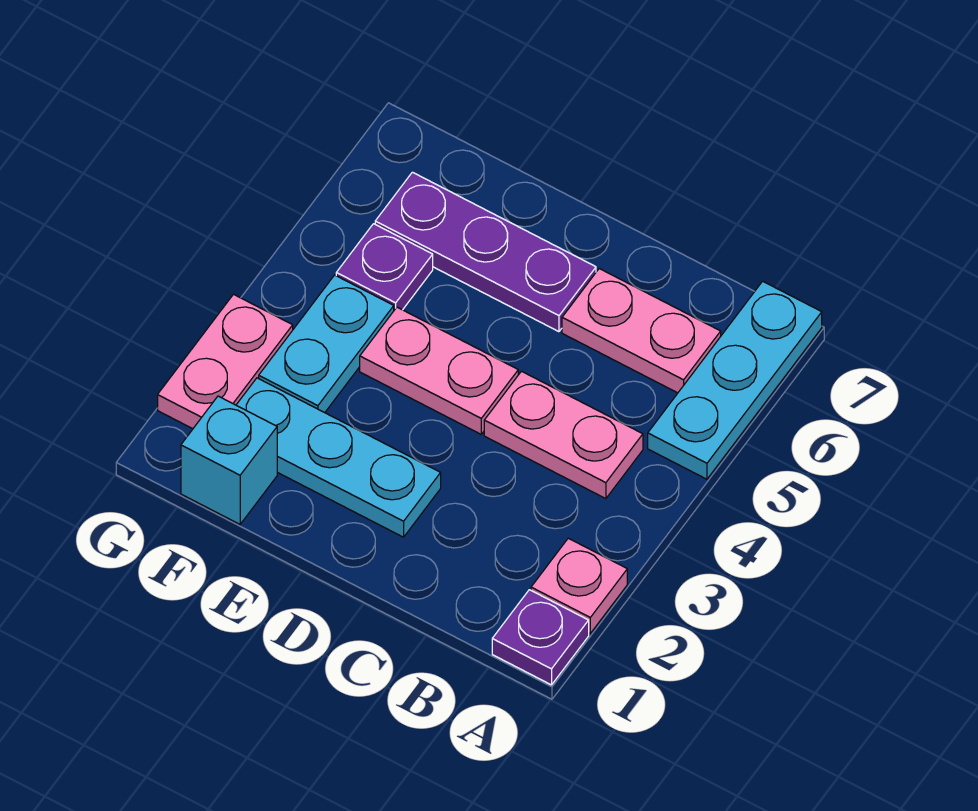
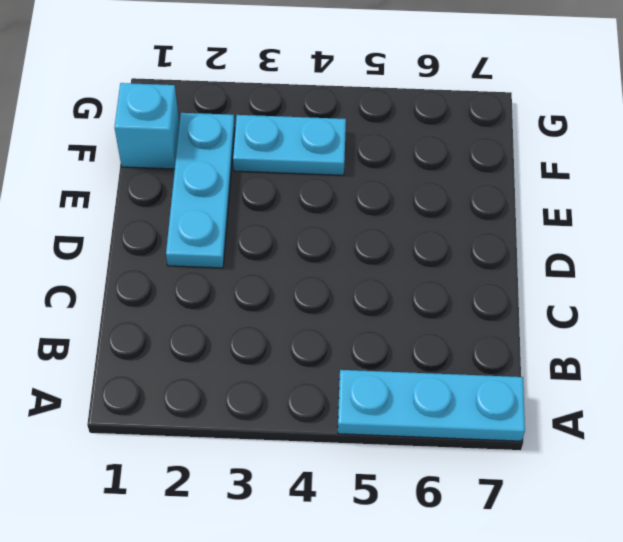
none -> purple 1x1 plate [492,590,589,685]
none -> pink 1x1 plate [531,538,627,633]
none -> pink 1x2 plate [484,371,643,499]

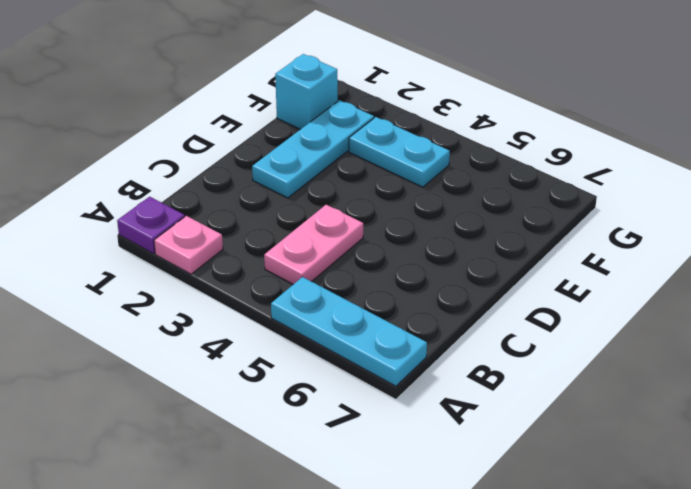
none -> pink 1x2 plate [562,269,721,393]
none -> pink 1x2 plate [360,307,518,434]
none -> purple 1x3 plate [375,172,596,332]

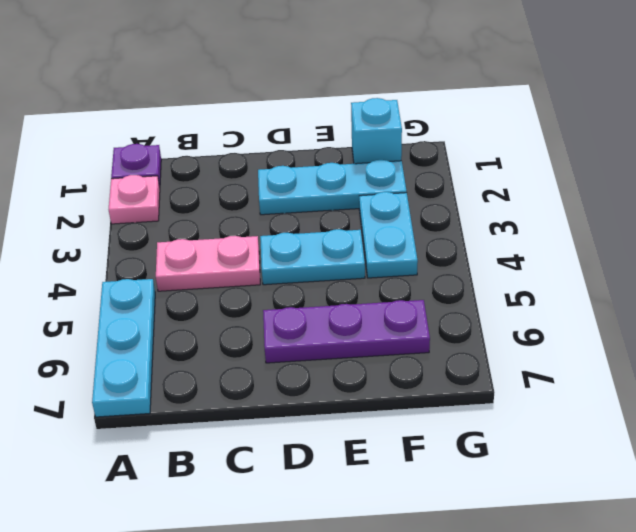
cyan 1x2 plate [260,229,365,285] -> pink 1x2 plate [360,307,518,434]
none -> pink 1x2 plate [562,269,721,393]
none -> purple 1x1 plate [336,224,433,310]
none -> pink 1x2 plate [158,294,293,429]

